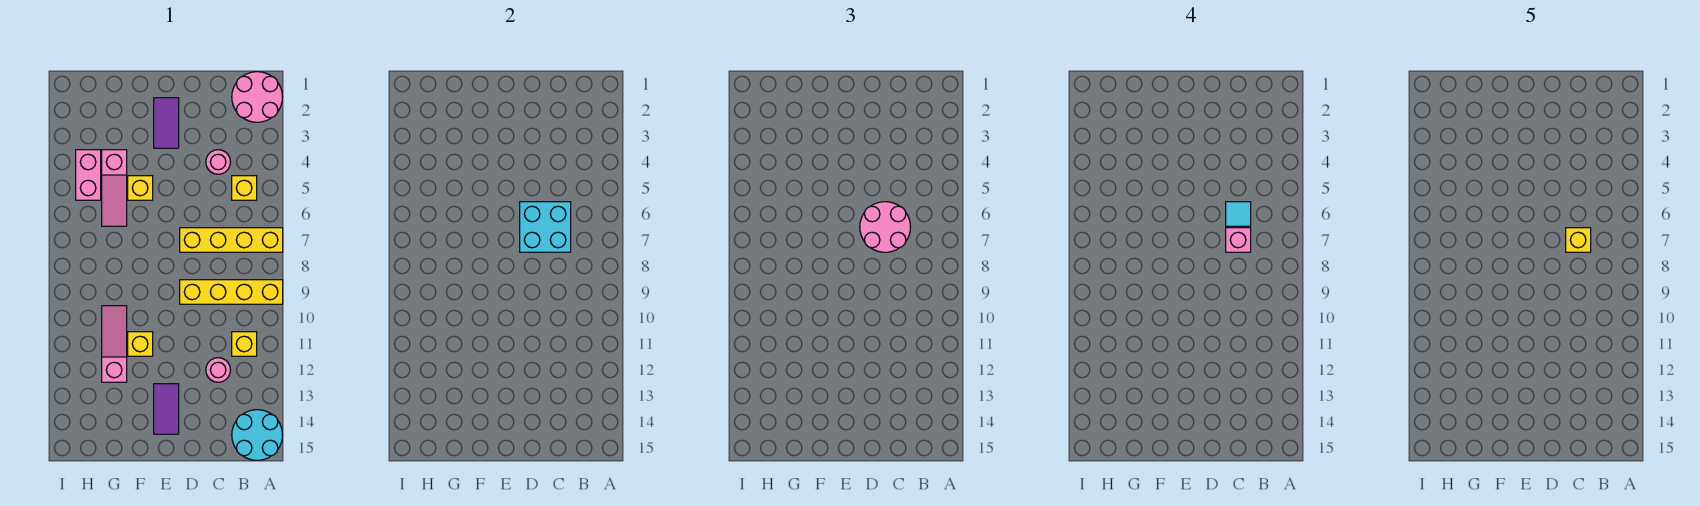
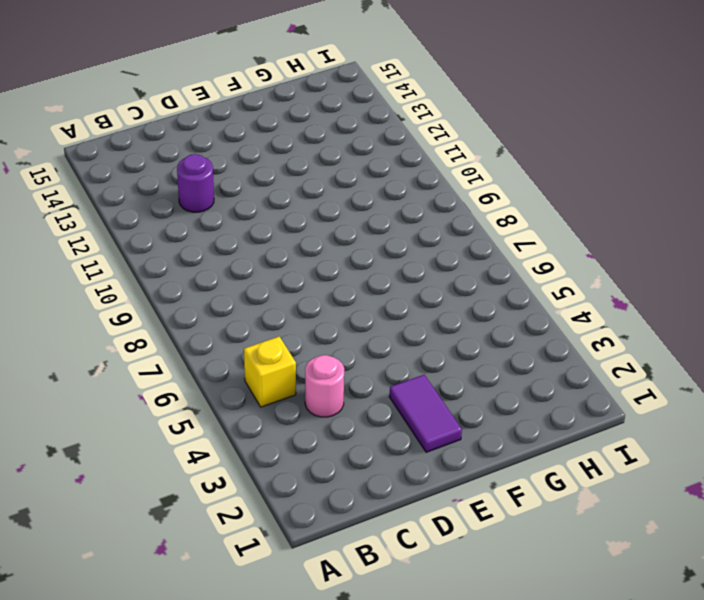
purple 1x1 round brick [177,154,214,212] -> pink 1x1 round brick [206,358,230,382]
none -> pink 2x2 round brick [232,72,282,122]
none -> yellow 1x4 brick [180,228,283,252]
none -> yellow 1x4 brick [180,280,283,304]

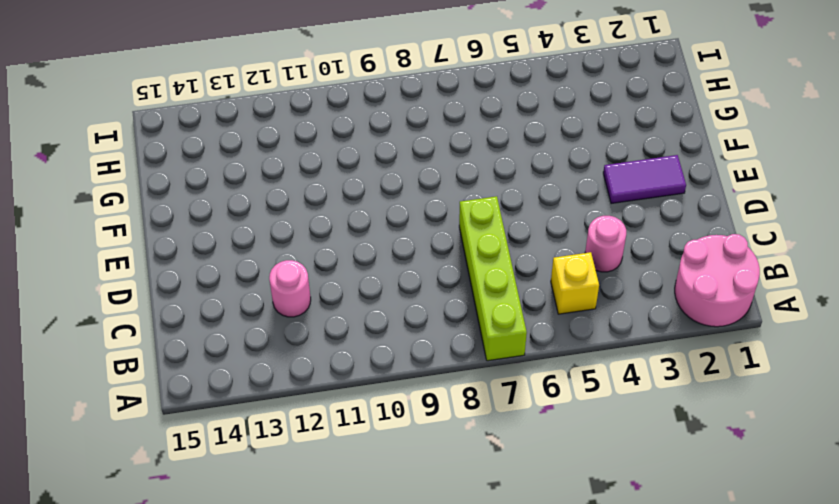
lime 1x4 brick [459,196,527,361] -> yellow 1x4 brick [180,228,283,252]
none -> yellow 1x4 brick [180,280,283,304]
none -> cyan 2x2 round brick [232,410,282,460]
none -> yellow 1x1 brick [232,332,257,356]

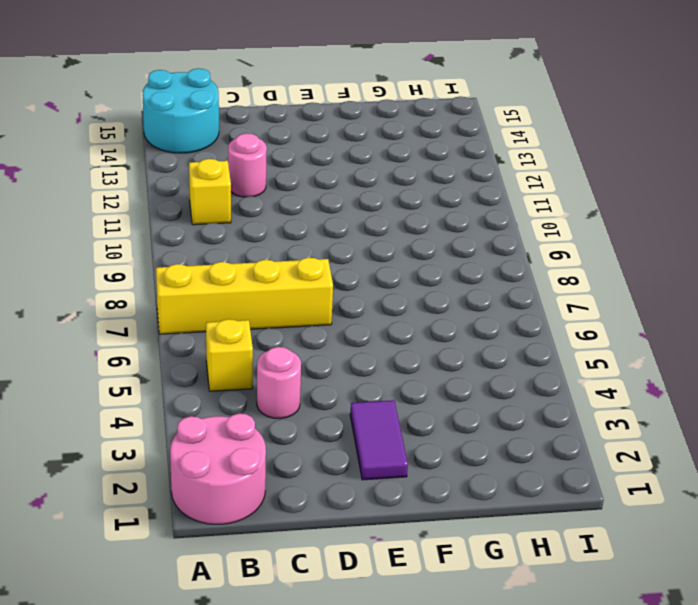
none -> yellow 1x4 brick [180,280,283,304]
none -> purple 1x2 tile [154,384,179,434]
none -> yellow 1x1 brick [128,176,153,200]

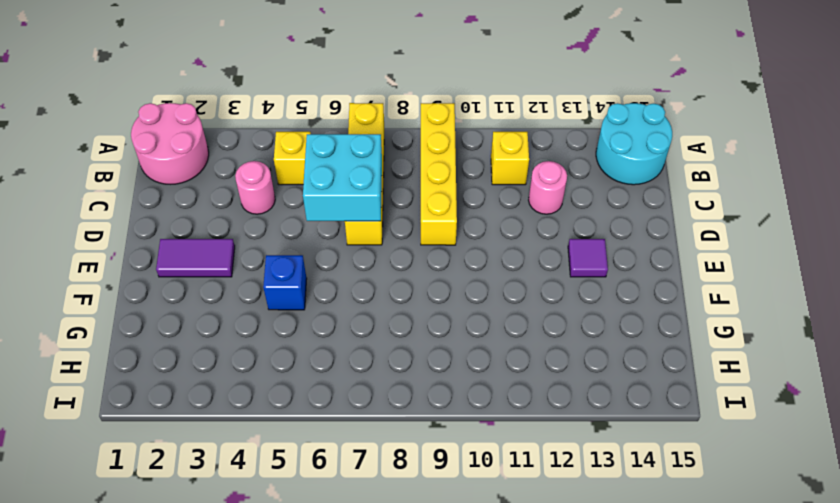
purple 1x1 tile [568,239,608,277] -> purple 1x2 tile [154,384,179,434]
blue 1x1 brick [263,255,307,310] -> yellow 1x1 brick [128,176,153,200]
none -> yellow 1x1 brick [128,332,153,356]
none -> pink 1x3 slope [102,150,127,226]
none -> pink 1x3 slope [102,306,127,382]

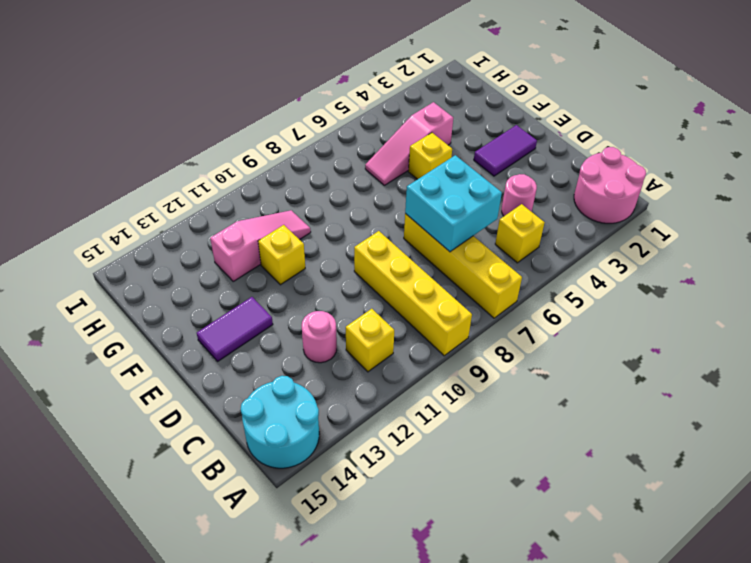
none -> pink 1x2 brick [76,150,101,200]
none -> pink 2x2 round brick [860,202,910,252]
none -> cyan 1x1 tile [1226,202,1251,226]

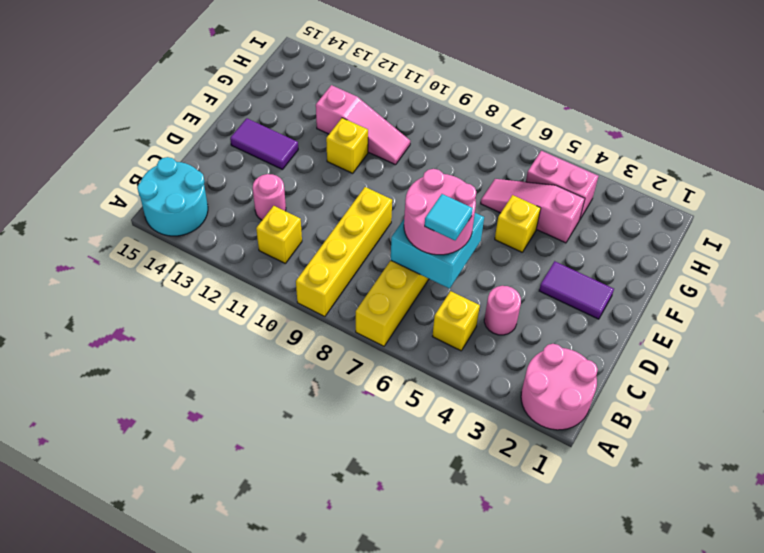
none -> pink 1x1 brick [1226,228,1251,252]
none -> yellow 1x1 brick [1566,228,1591,252]

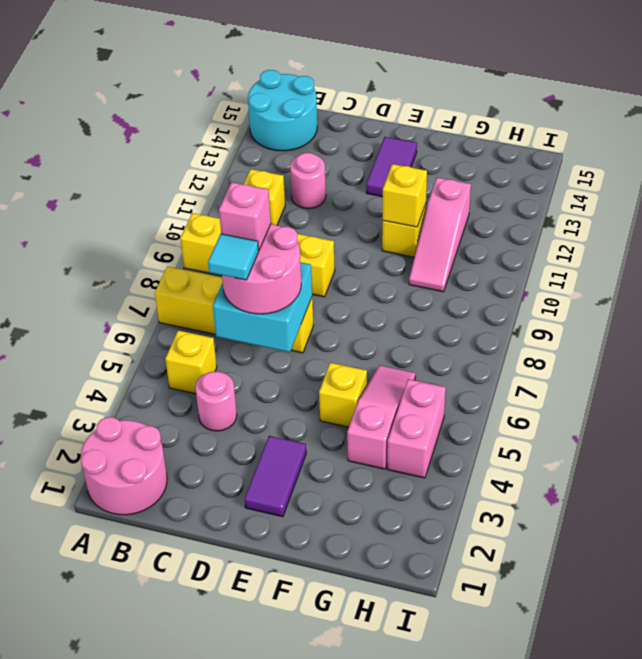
yellow 1x1 brick [383,164,427,227] -> yellow 1x1 brick moved to [1566,228,1591,252]

